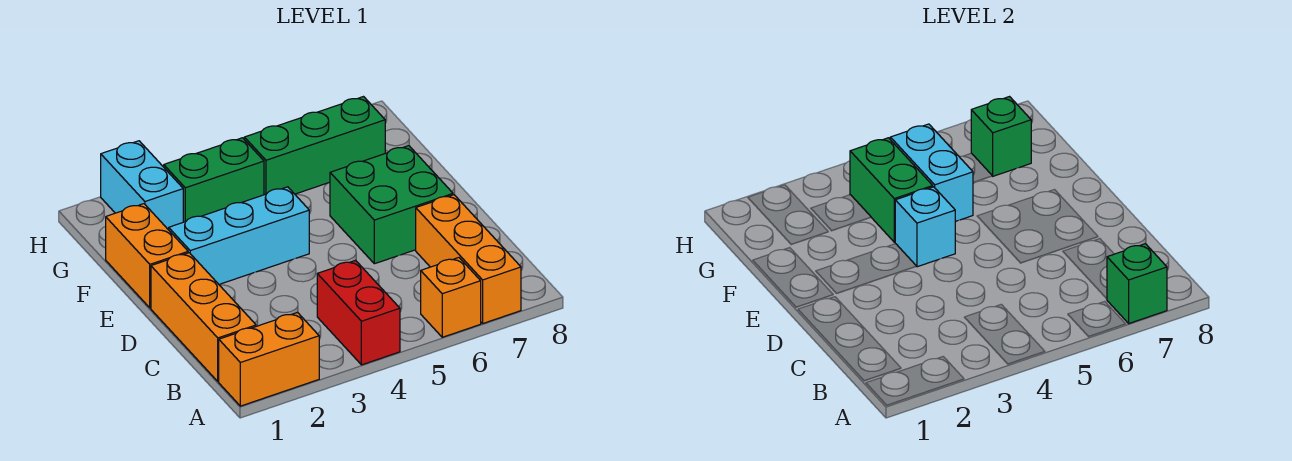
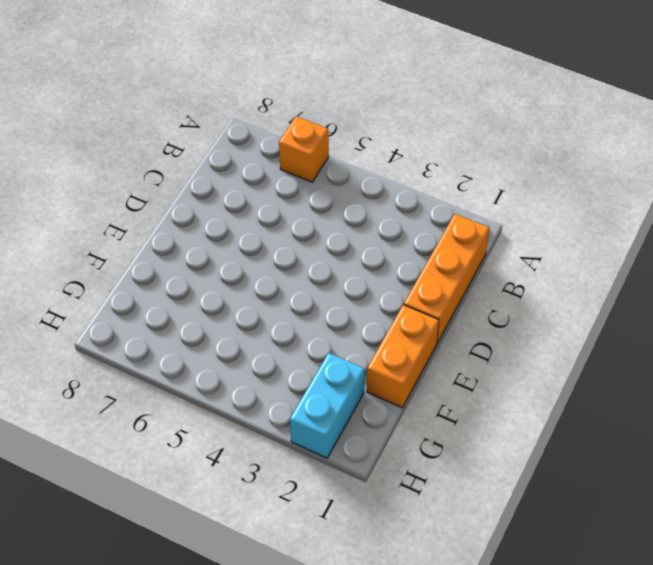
none -> orange 1x2 brick [219,313,319,406]
none -> red 1x2 brick [317,260,400,365]
none -> orange 1x3 brick [416,195,521,323]

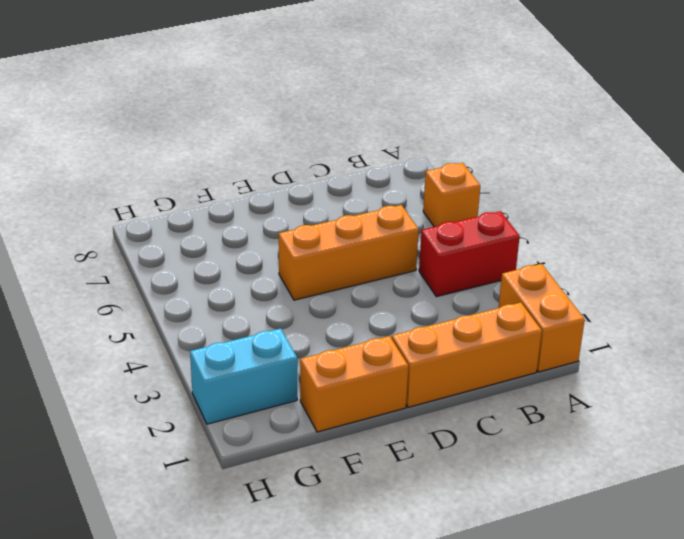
orange 1x3 brick [279,205,419,300] -> orange 1x3 brick moved to [416,195,521,323]
none -> green 2x2 brick [330,146,453,264]
none -> cyan 1x3 brick [169,187,309,284]
none -> green 1x2 brick [164,138,264,222]

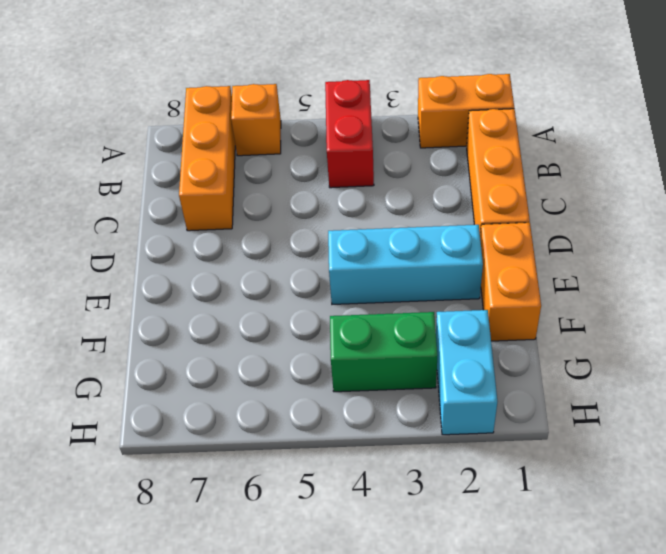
none -> green 2x2 brick [330,146,453,264]
none -> green 1x3 brick [244,97,385,195]
none -> green 1x1 brick [1107,244,1167,323]

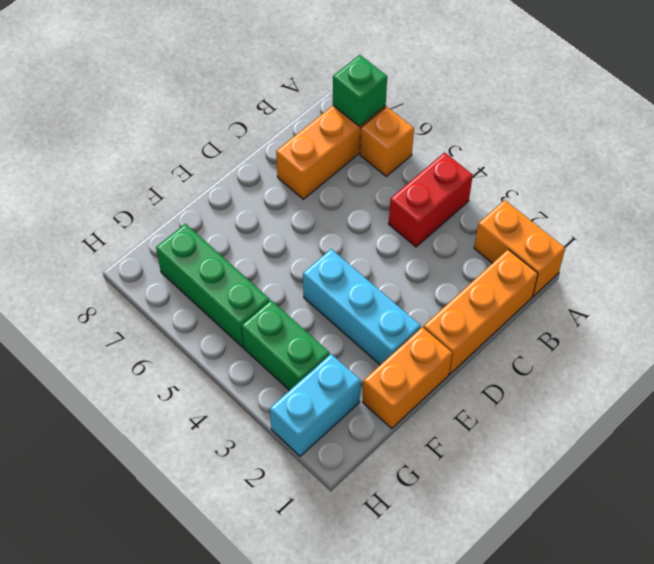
none -> green 2x2 brick [330,146,453,264]
none -> cyan 1x1 brick [895,187,955,267]
none -> green 1x2 brick [850,138,933,242]

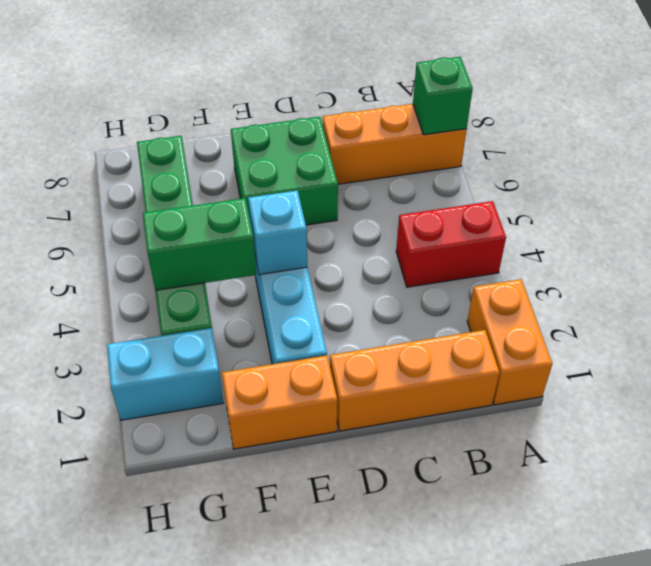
none -> orange 1x1 brick [421,258,481,337]
none -> cyan 1x2 brick [890,124,973,221]
none -> green 1x1 brick [971,97,1031,176]

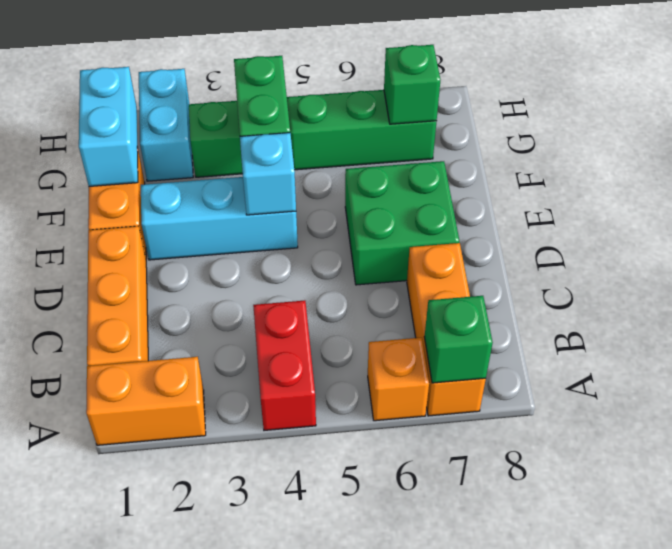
cyan 1x2 brick [79,67,138,186] -> cyan 1x2 brick moved to [890,124,973,221]

